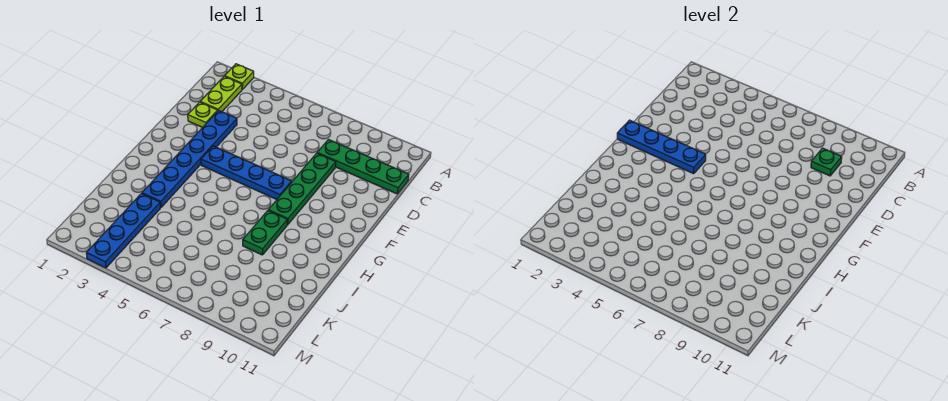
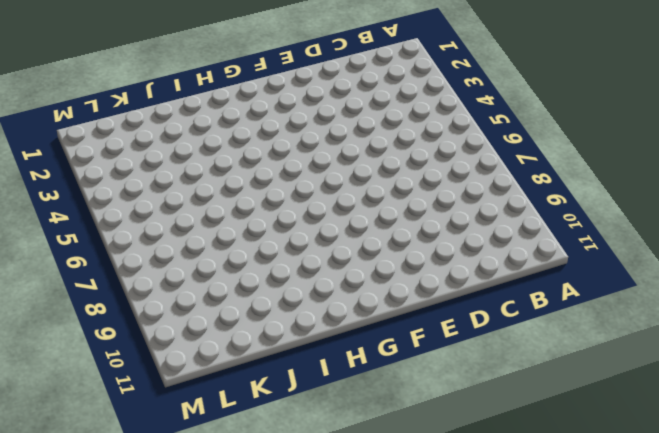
none -> lime 1x1 plate [225,64,254,89]
none -> lime 1x2 plate [200,76,242,112]

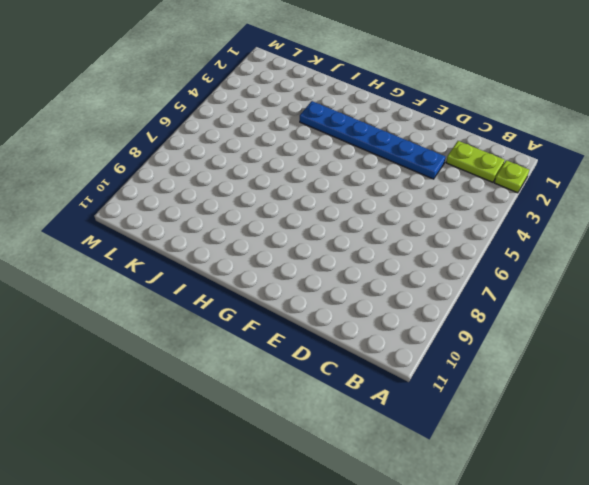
none -> green 1x4 plate [317,140,409,194]
none -> lime 1x1 plate [188,102,218,127]

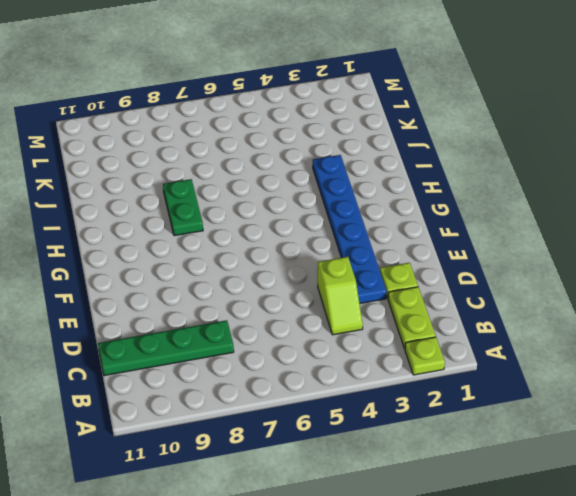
lime 1x2 slope [318,257,363,335] -> none
none -> green 1x4 plate [268,153,336,225]
none -> blue 1x4 plate [201,146,292,200]

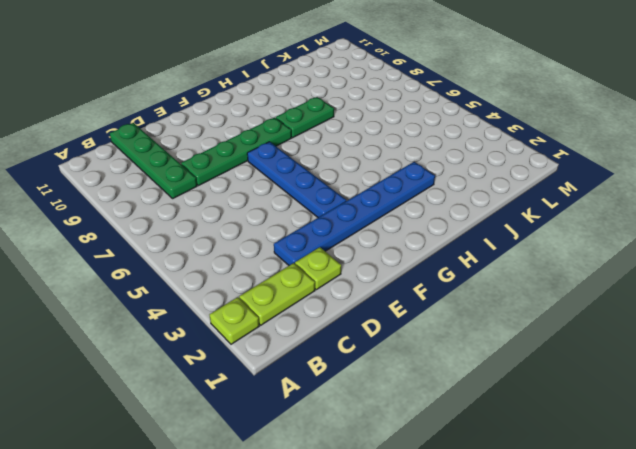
none -> blue 1x4 plate [86,194,160,268]
none -> green 1x1 plate [811,148,842,176]

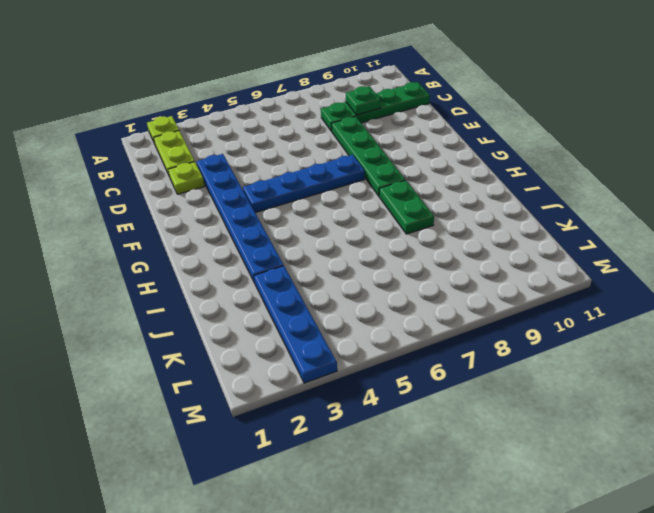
none -> blue 1x4 plate [617,120,706,174]

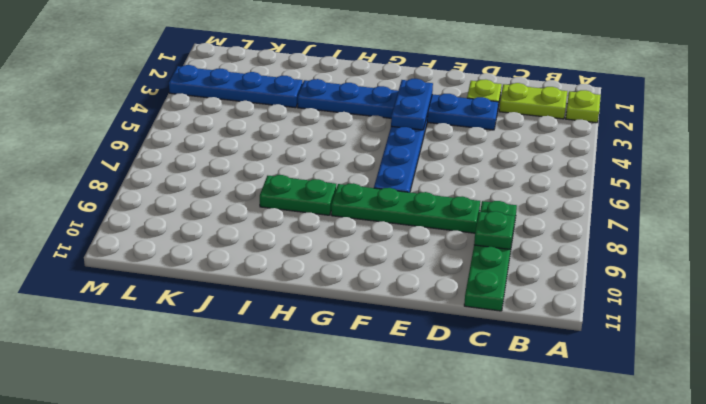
blue 1x2 plate [391,79,433,130] -> blue 1x4 plate [617,120,706,174]

